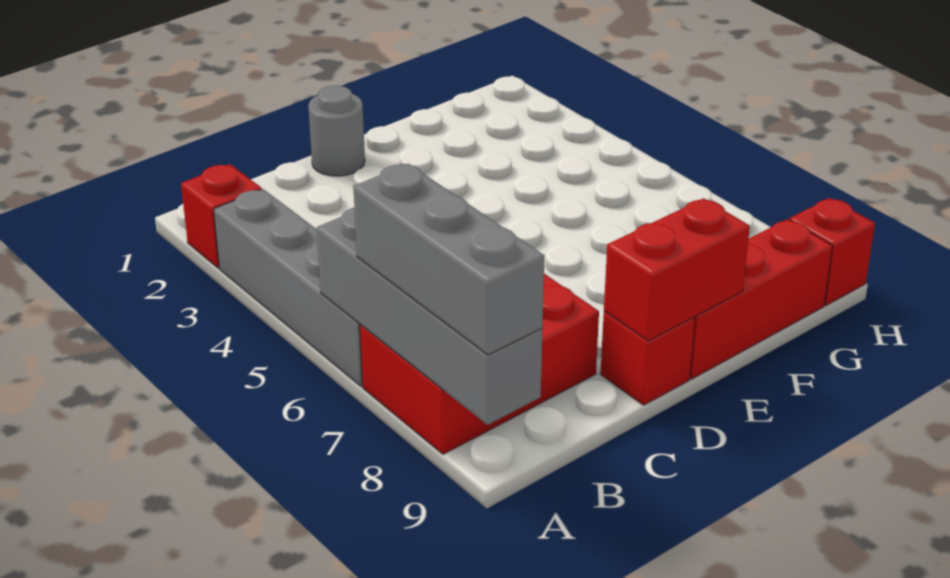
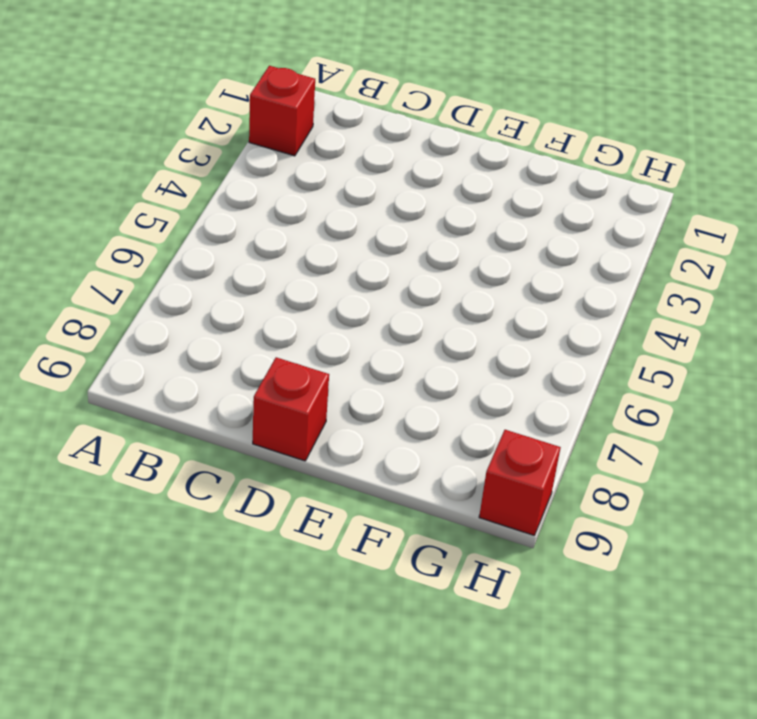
none -> grey 1x4 brick [214,189,363,386]
none -> red 2x3 brick [360,274,599,454]

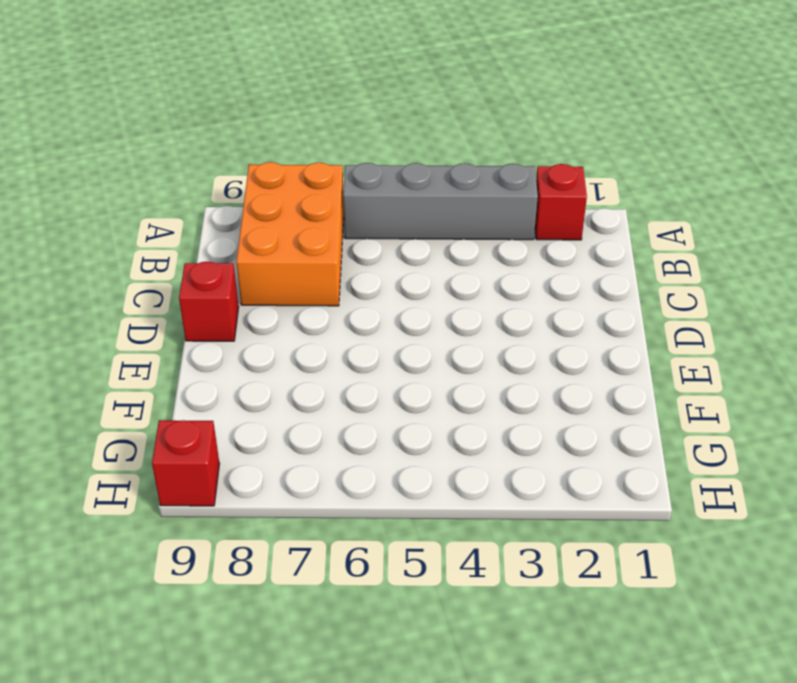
orange 2x3 brick [236,162,344,306] -> red 2x3 brick [360,274,599,454]
none -> grey 1x1 round brick [308,86,365,176]
none -> red 1x3 brick [690,219,833,379]

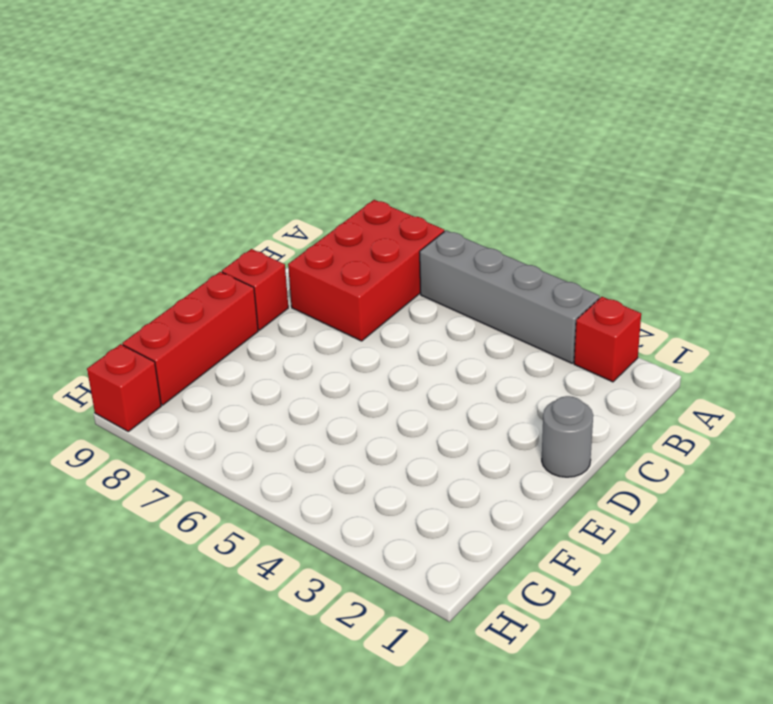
none -> grey 1x4 brick [317,208,542,425]
none -> red 1x2 brick [604,198,750,341]

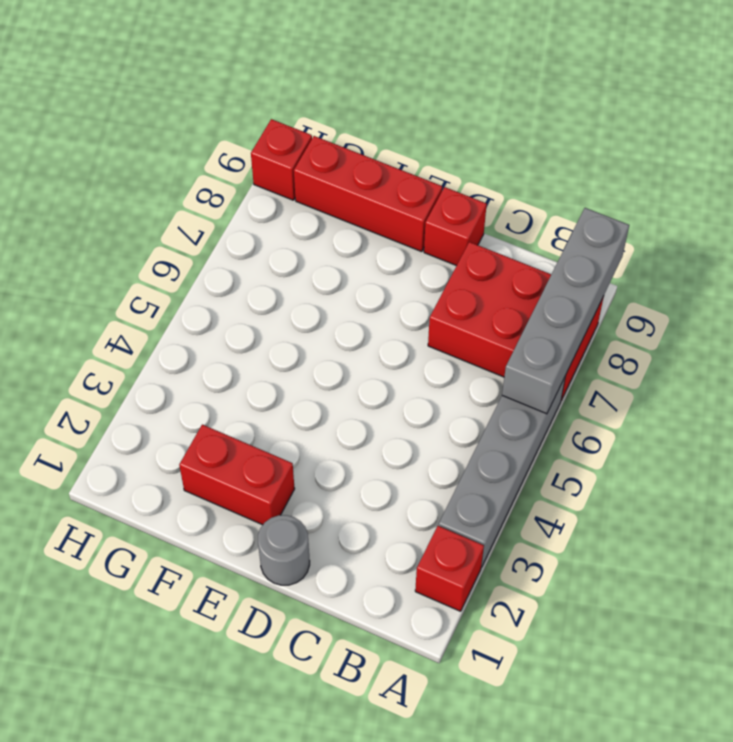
red 1x2 brick [179,425,295,525] -> red 1x2 brick moved to [604,198,750,341]
none -> grey 1x3 brick [353,164,545,355]

